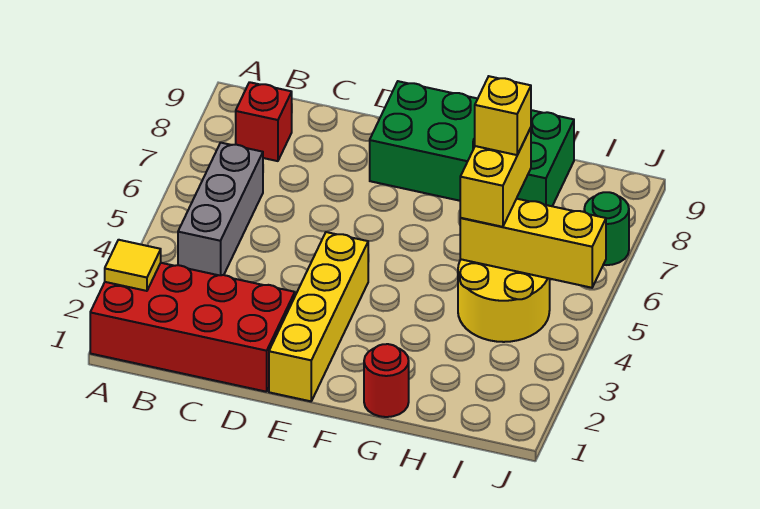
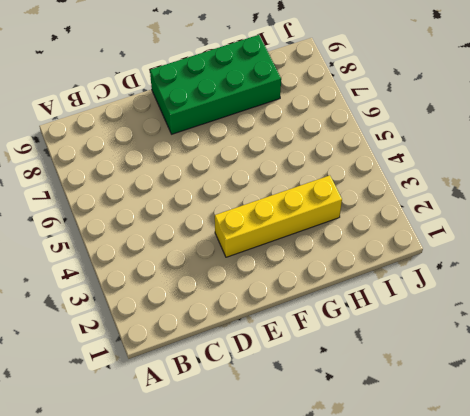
yellow 1x4 brick [215,175,342,257] -> yellow 1x4 brick turned to [269,232,368,401]
none -> red 2x4 brick [90,263,295,392]
none -> grey 1x3 brick [178,143,263,275]
none -> red 1x1 brick [236,82,292,161]

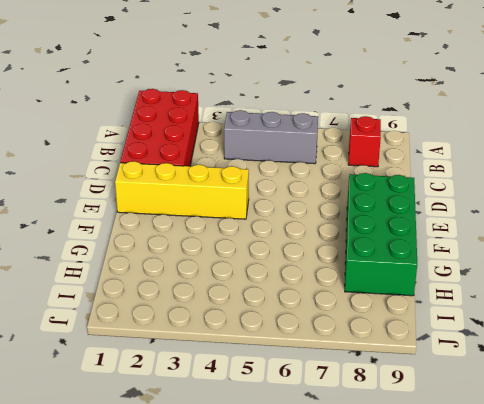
none -> red 1x1 round brick [364,344,409,417]
none -> yellow 2x2 round brick [458,259,550,342]
none -> green 1x1 round brick [584,192,629,265]

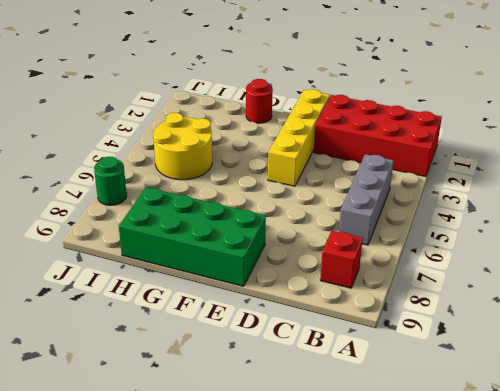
none -> yellow 1x1 tile [105,240,161,291]
none -> yellow 1x3 brick [460,199,606,288]
none -> yellow 1x2 brick [460,128,531,227]

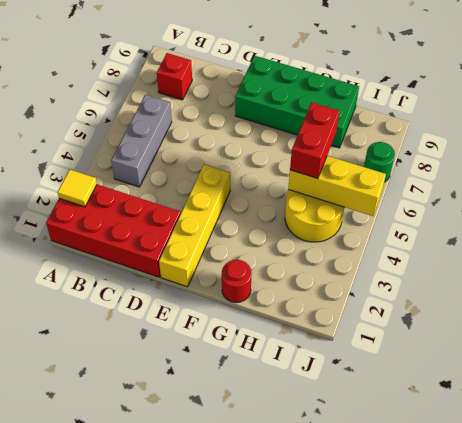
red 1x2 brick [290,103,339,179] -> yellow 1x2 brick [460,128,531,227]
none -> yellow 1x1 brick [475,76,531,155]

